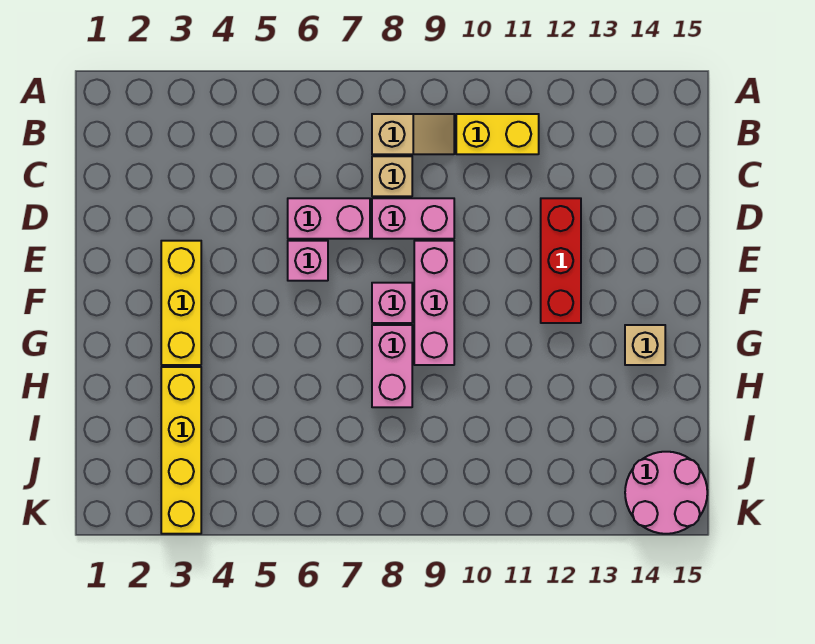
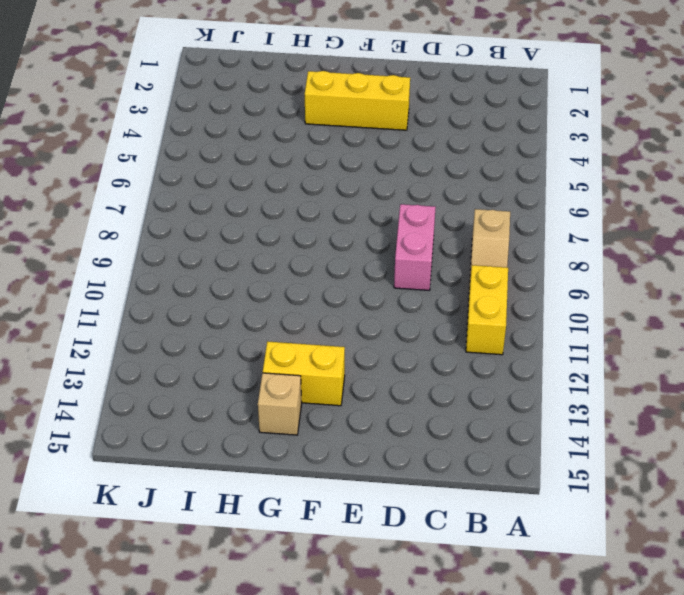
yellow 1x2 brick [263,341,345,406] -> none
none -> tan 1x1 brick [372,156,412,196]
none -> pink 1x2 brick [288,198,370,239]
none -> red 1x3 brick [541,198,581,323]

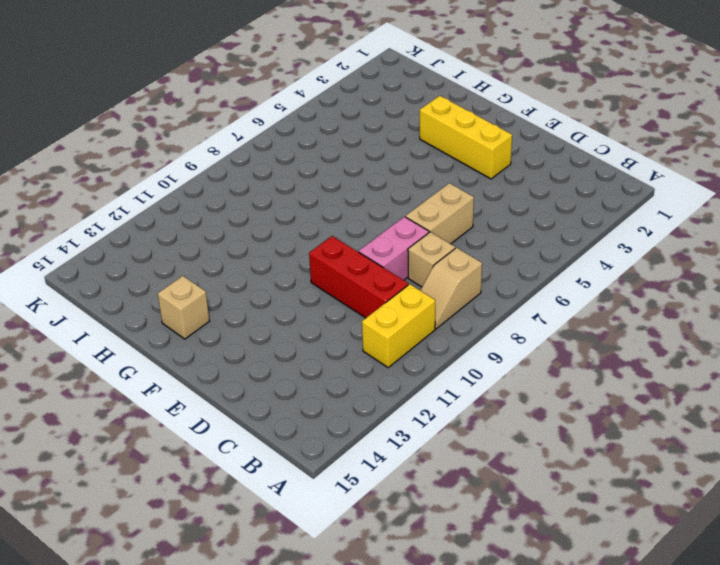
red 1x3 brick [309,236,408,318] -> red 1x3 brick moved to [541,198,581,323]
tan 1x2 brick [406,183,474,244] -> pink 1x2 brick [288,198,370,239]
none -> pink 1x1 brick [288,241,328,281]
none -> pink 1x3 brick [414,241,454,365]
none -> pink 1x1 brick [372,283,412,323]

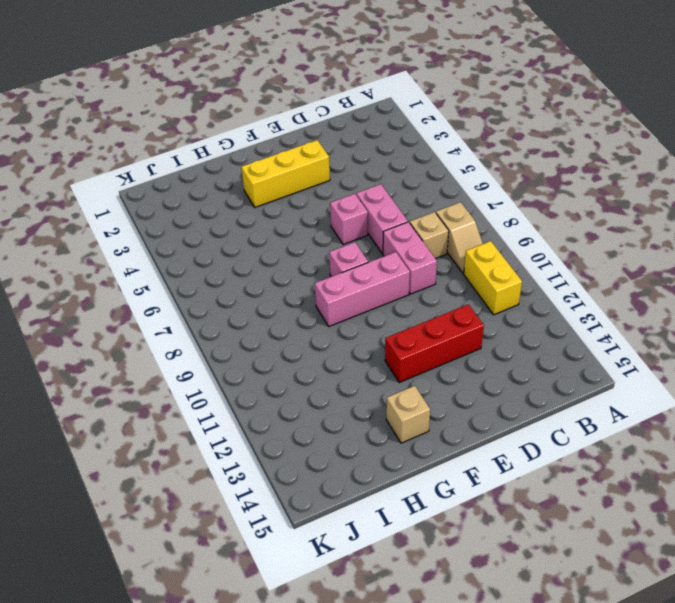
none -> pink 1x2 brick [372,325,412,407]
none -> yellow 1x4 brick [161,367,201,534]
none -> pink 2x2 round brick [625,452,707,534]

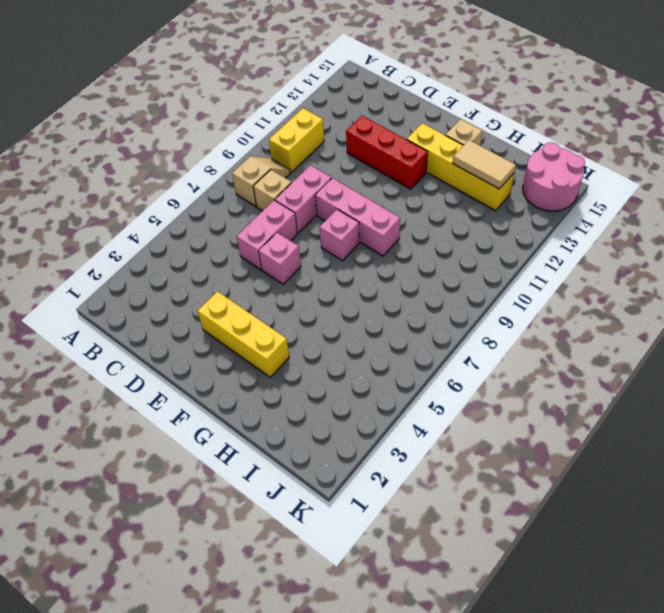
yellow 1x4 brick [407,123,514,211] -> yellow 1x4 brick moved to [161,367,201,534]
tan 1x2 tile [453,140,516,189] -> none
none -> pink 1x2 brick [372,325,412,407]

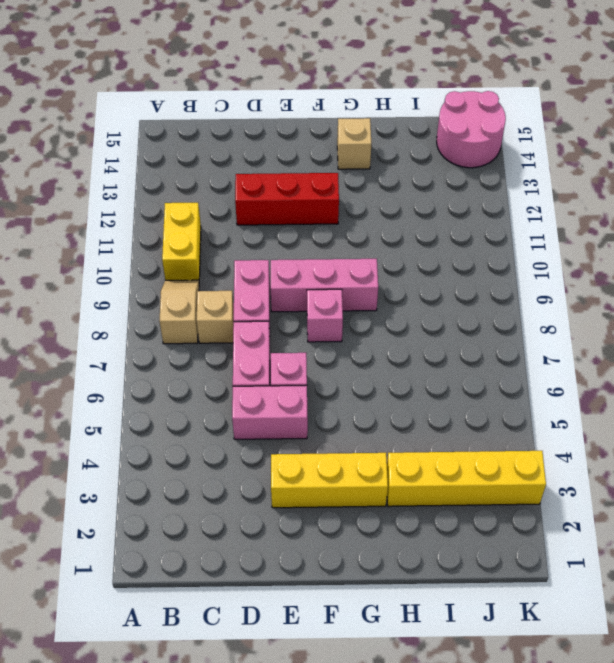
pink 1x2 brick [232,385,308,439] -> pink 1x2 brick moved to [372,325,412,407]

